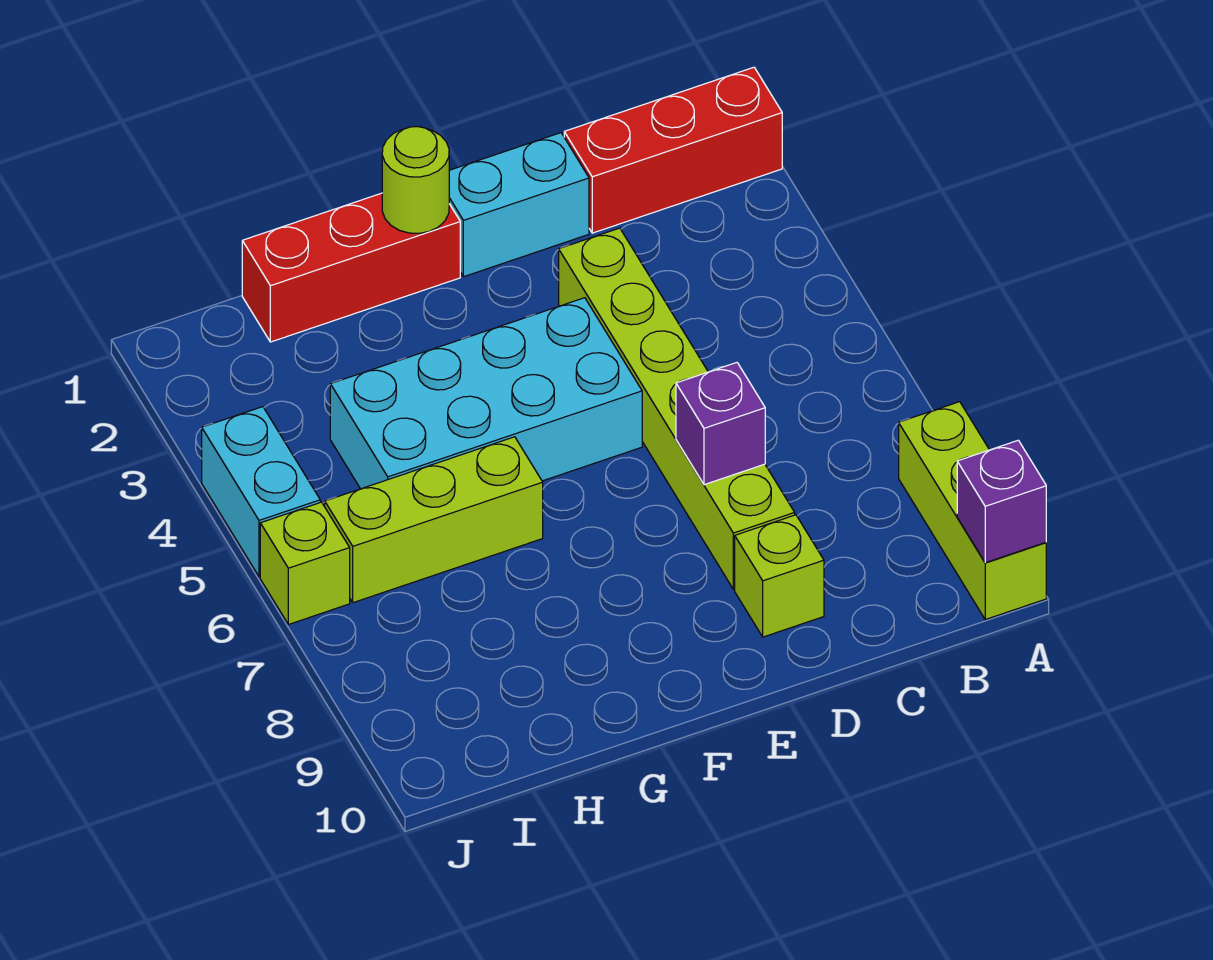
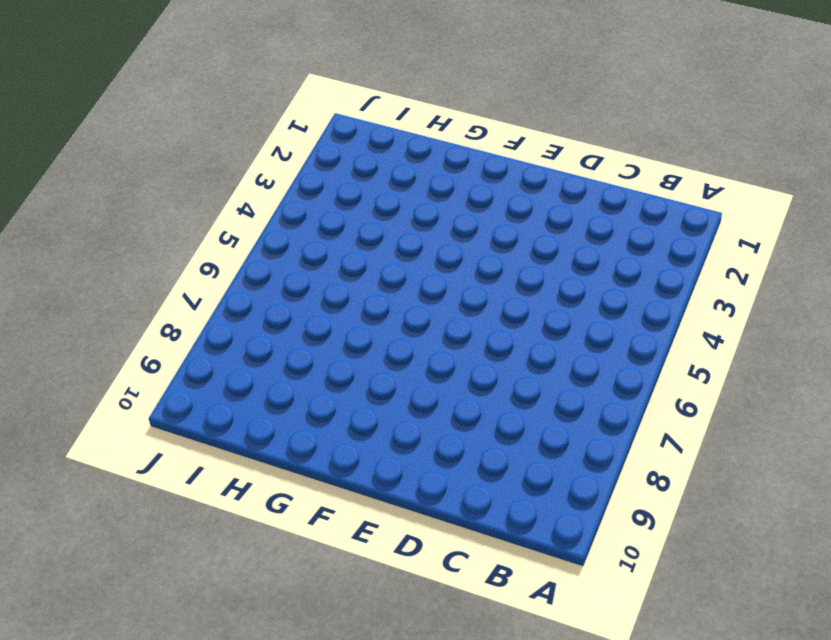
none -> red 1x3 brick [564,67,782,233]
none -> lime 1x3 brick [899,402,1046,619]
none -> cyan 1x2 brick [449,133,589,277]

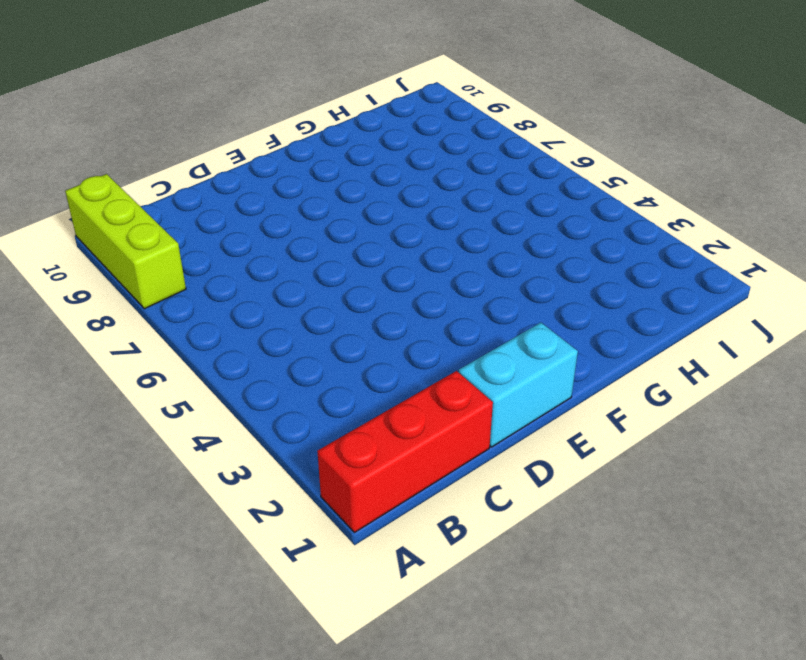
none -> lime 1x6 brick [559,228,795,589]
none -> lime 1x1 brick [735,515,824,637]
none -> cyan 2x4 brick [330,298,642,489]

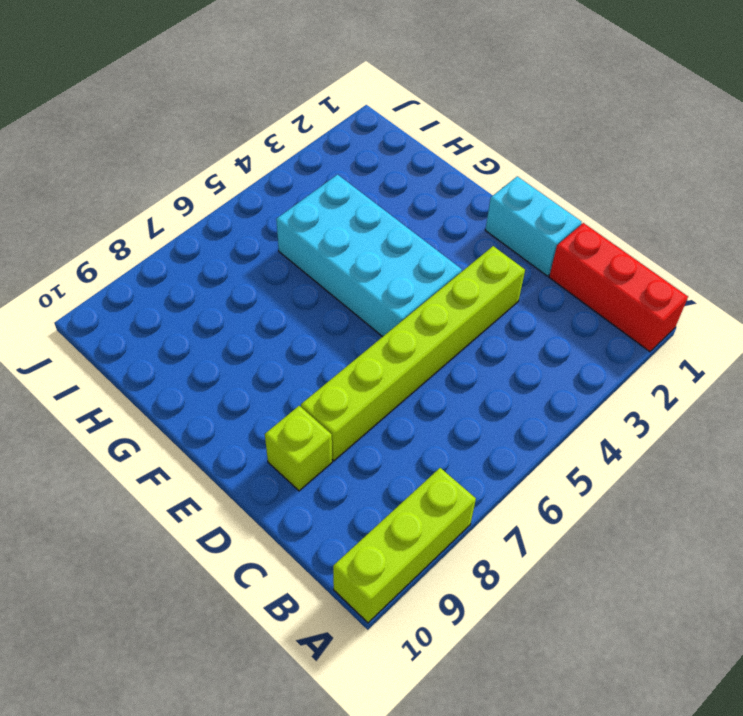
none -> red 1x3 brick [242,193,460,342]
none -> lime 1x3 brick [325,437,543,603]
none -> cyan 1x2 brick [202,407,320,577]

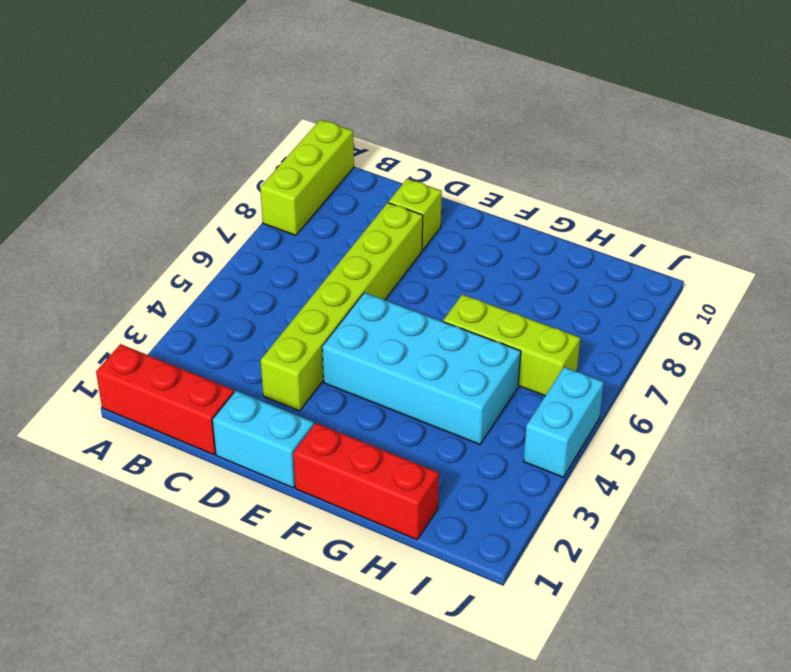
none -> lime 1x1 brick [260,502,350,624]
none -> purple 1x1 brick [957,440,1046,563]
none -> purple 1x1 brick [676,363,765,485]

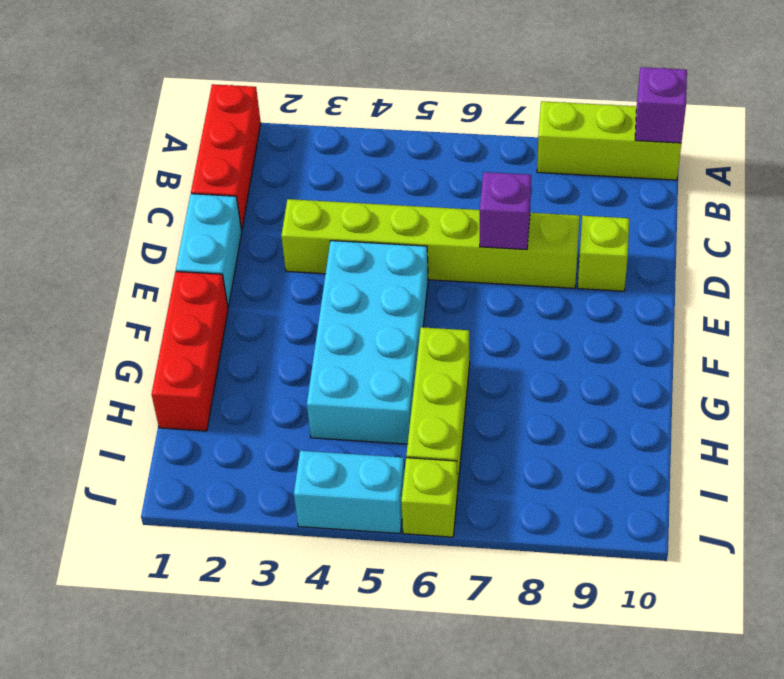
none -> lime 1x1 round brick [382,127,449,233]

